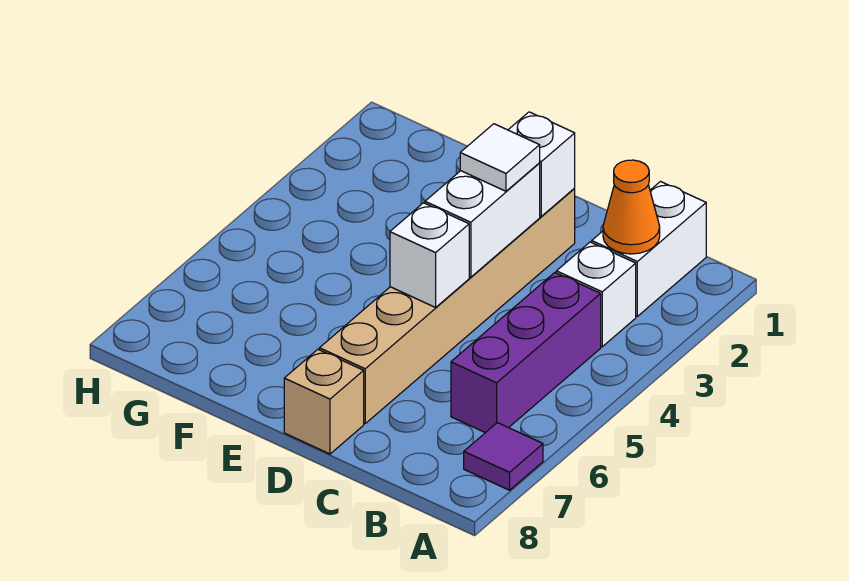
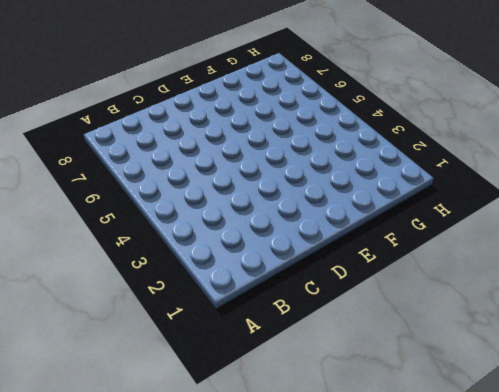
none -> purple 1x1 tile [464,423,543,490]
none -> white 1x2 brick [592,182,706,316]

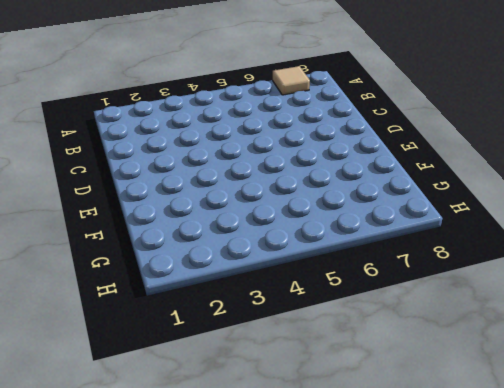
tan 1x1 tile [273,66,310,95] -> purple 1x1 tile [464,423,543,490]
none -> white 1x2 brick [592,182,706,316]
none -> white 1x1 brick [556,242,636,347]

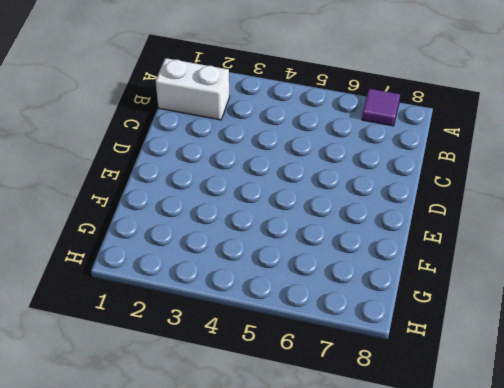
none -> white 1x1 brick [556,242,636,347]
none -> purple 1x3 brick [451,273,601,433]

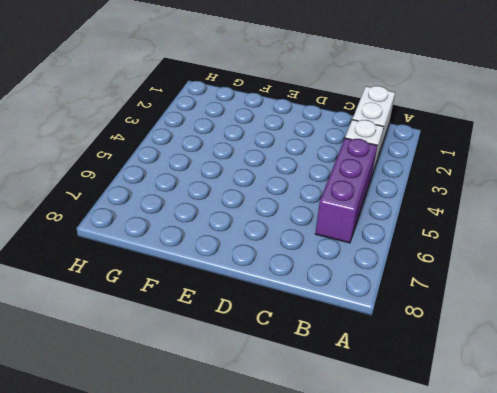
none -> purple 1x1 tile [464,423,543,490]
none -> tan 1x6 brick [319,189,575,424]

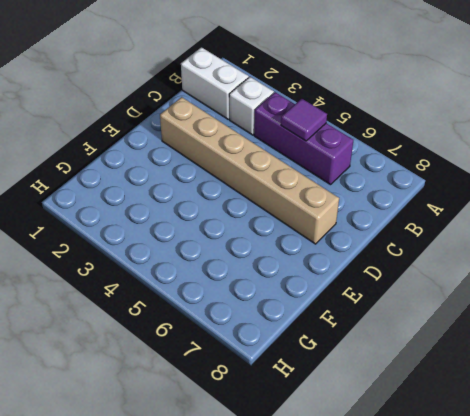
purple 1x1 tile [281,99,327,141] -> purple 1x1 tile moved to [464,423,543,490]
none -> tan 1x1 brick [284,349,364,454]
none -> orange 1x1 cone [603,160,660,254]

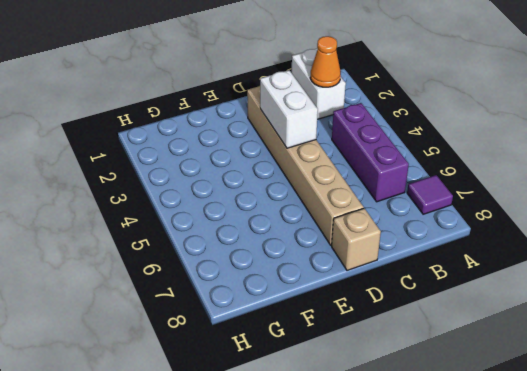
none -> white 1x1 brick [556,242,636,347]
none -> white 1x1 brick [508,112,575,217]

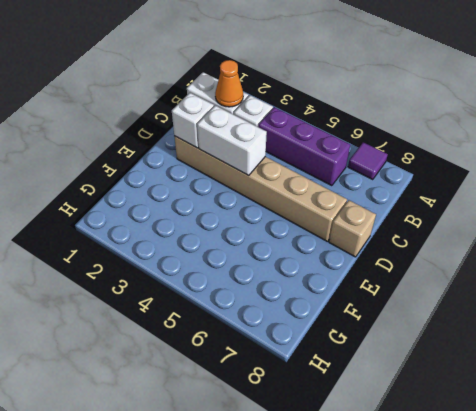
none -> white 1x1 brick [390,203,469,307]
none -> white 1x1 tile [460,124,540,191]

